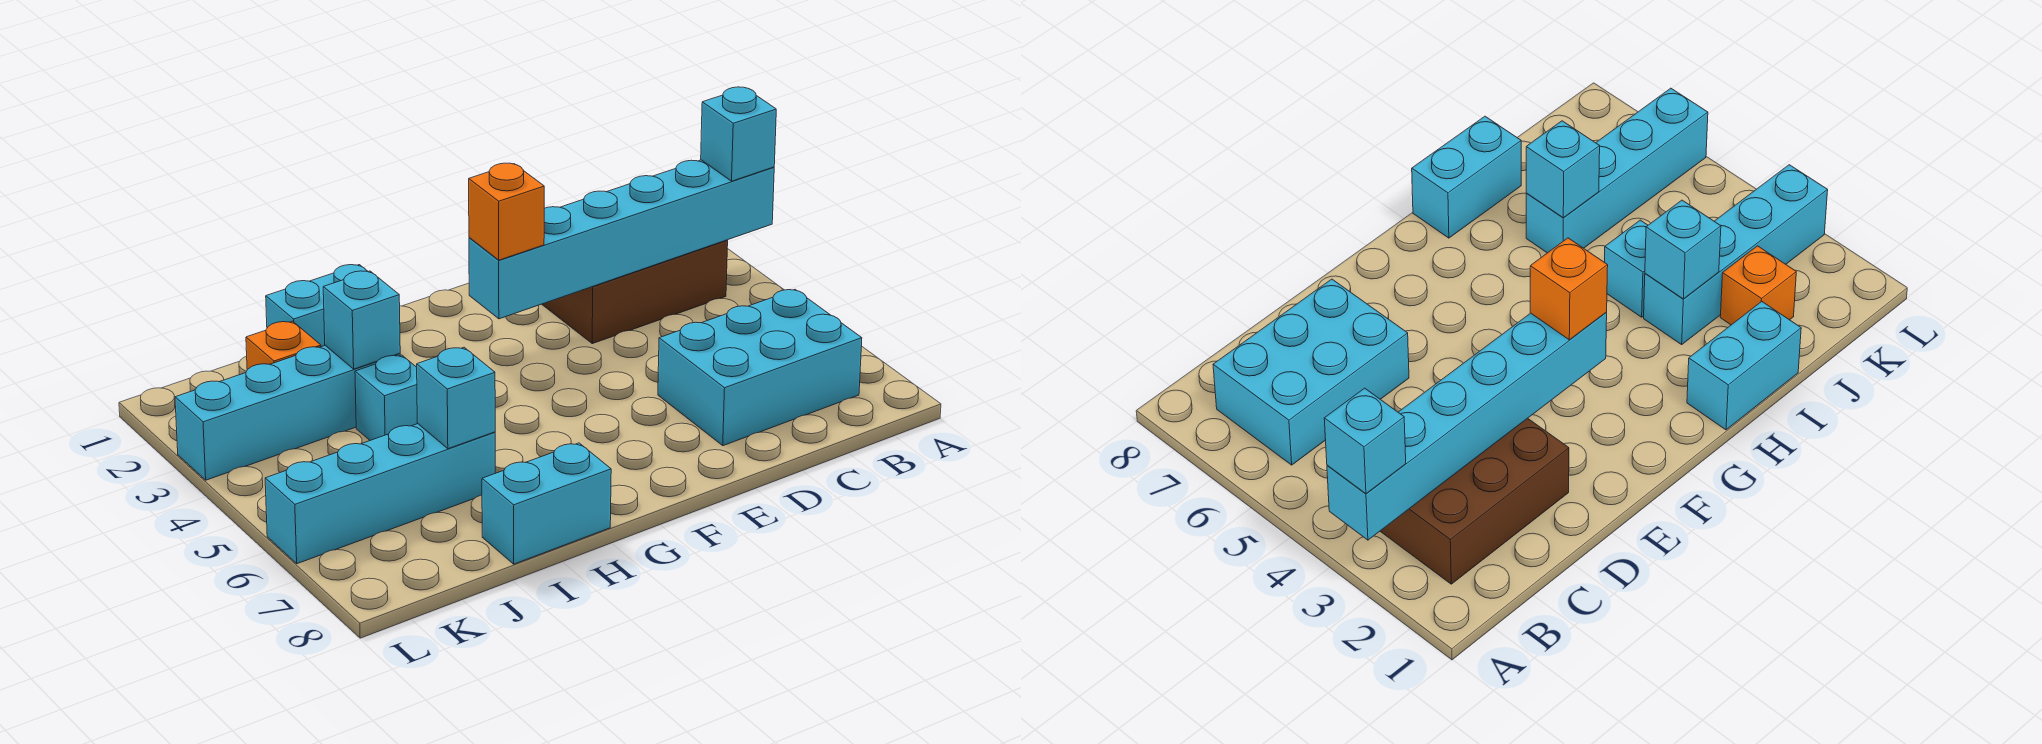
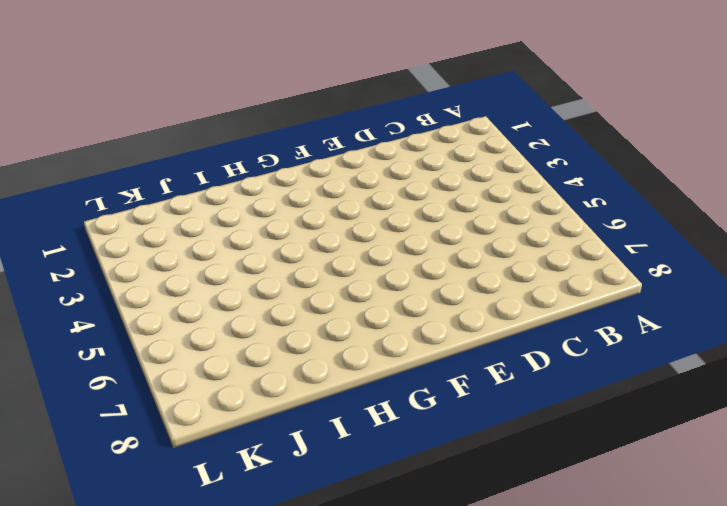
none -> brown 2x3 brick [542,240,728,344]
none -> cyan 2x3 brick [658,290,862,446]
none -> cyan 1x2 brick [266,265,368,347]

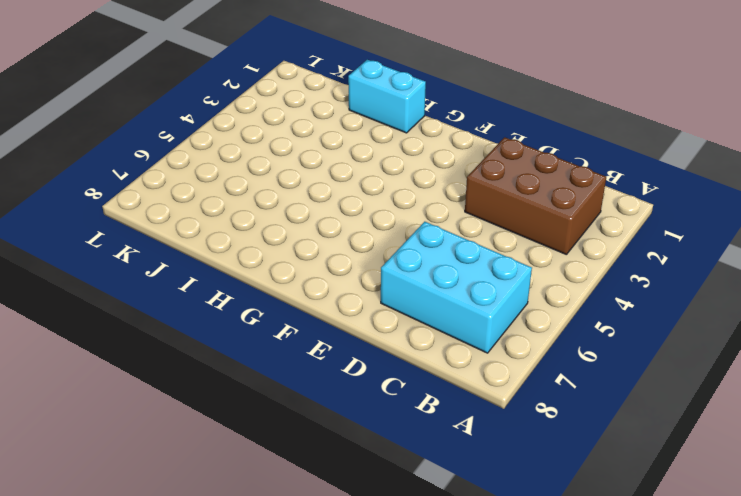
none -> cyan 1x2 brick [482,443,611,564]
none -> cyan 1x4 brick [175,346,400,480]
none -> cyan 1x1 brick [355,355,418,440]

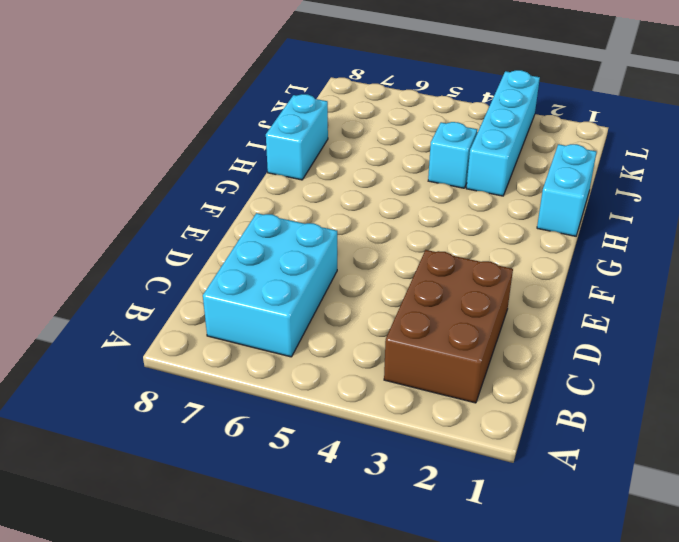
none -> cyan 1x4 brick [265,424,495,564]
none -> orange 1x1 brick [246,321,321,370]
none -> cyan 1x6 brick [469,160,774,319]

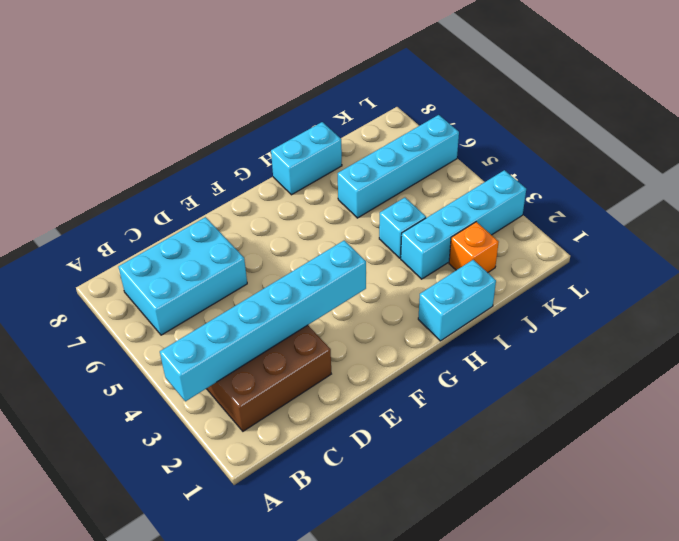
none -> cyan 1x1 brick [323,271,400,369]
none -> cyan 1x1 brick [417,347,495,449]
none -> cyan 1x1 brick [701,87,776,181]

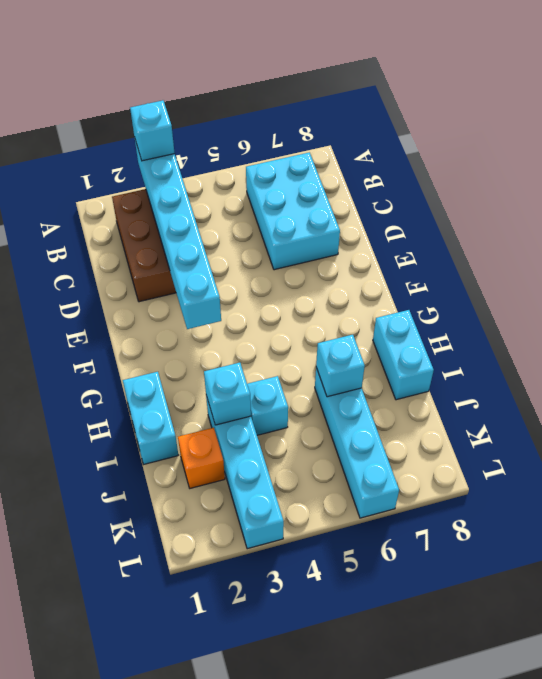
none -> orange 1x1 brick [469,163,544,260]

